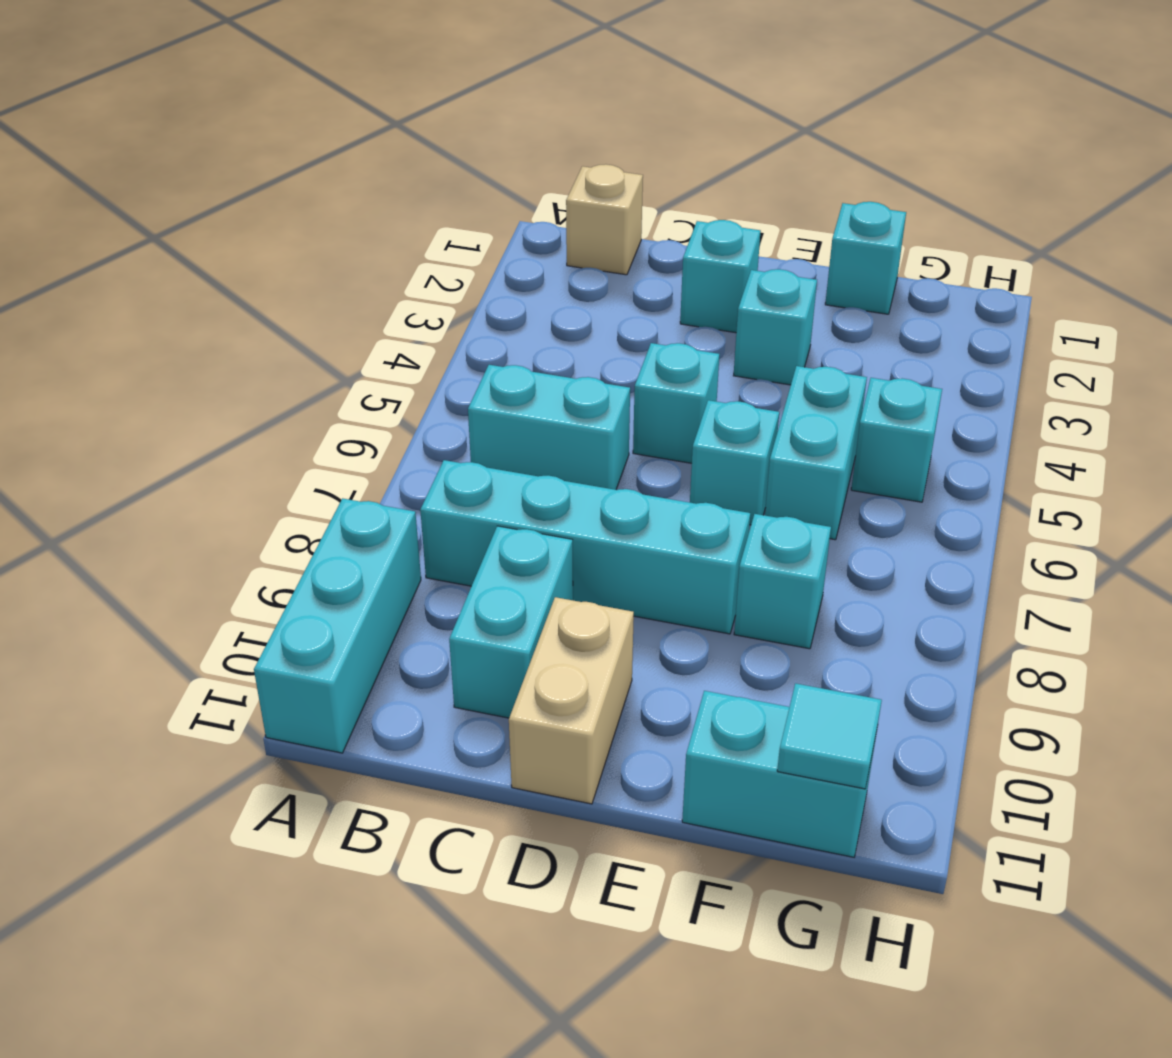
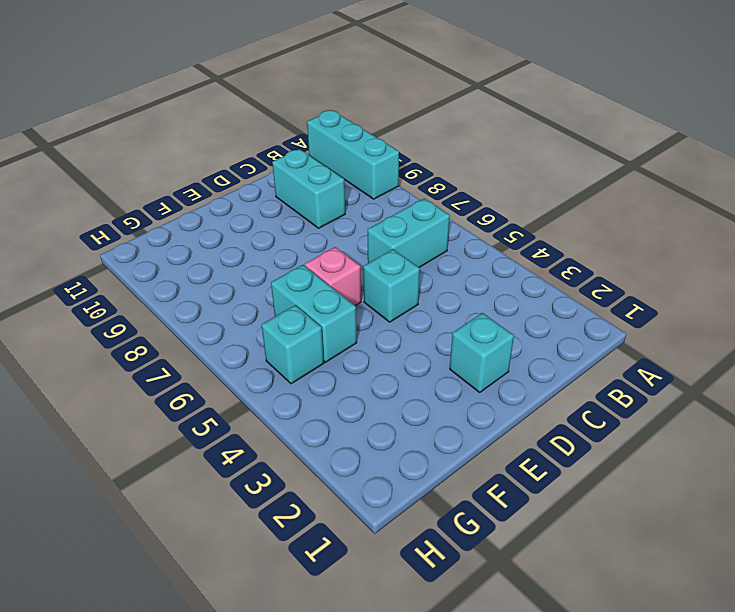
pink 1x1 brick [305,247,361,306] -> cyan 1x1 brick [690,400,779,525]
none -> tan 1x1 brick [566,164,643,275]
none -> cyan 1x4 brick [420,460,750,634]
none -> tan 1x2 brick [509,597,634,804]

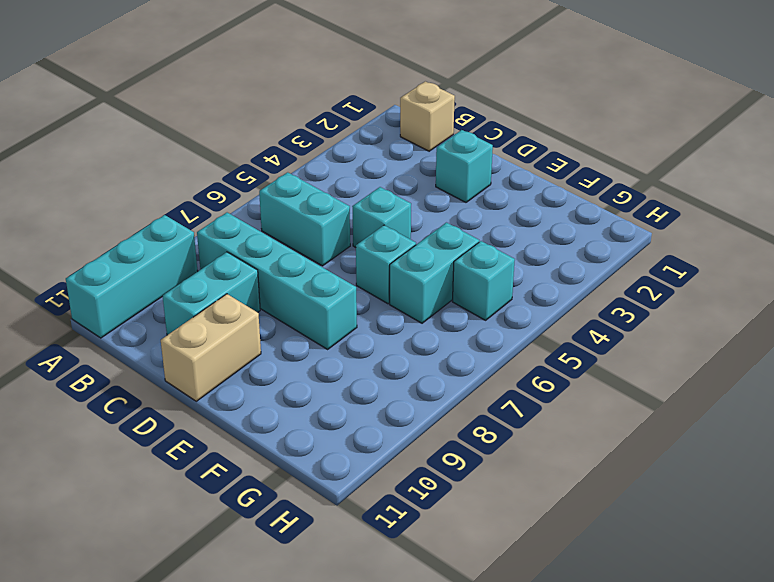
none -> cyan 1x1 brick [734,269,817,385]
none -> cyan 1x1 brick [825,202,906,314]
none -> cyan 1x1 brick [734,514,831,649]

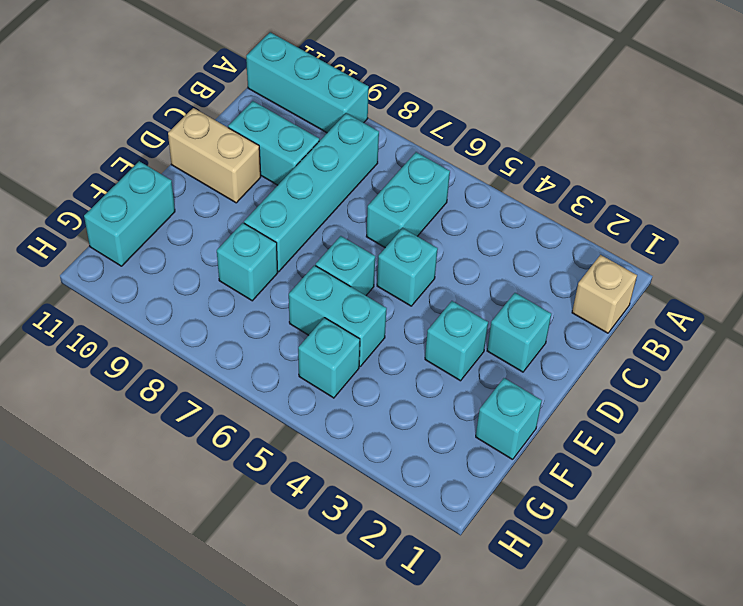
none -> cyan 1x1 tile [777,683,882,789]

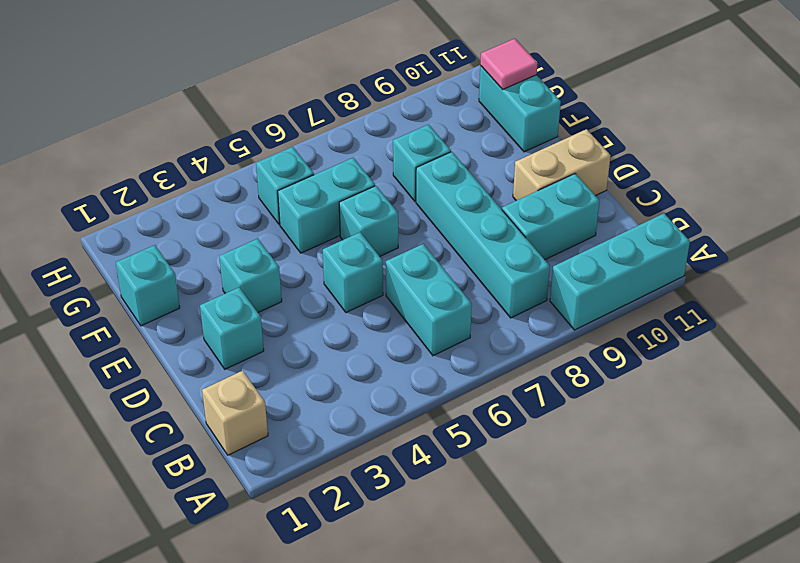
pink 1x1 tile [480,39,538,90] -> cyan 1x1 tile [777,683,882,789]

